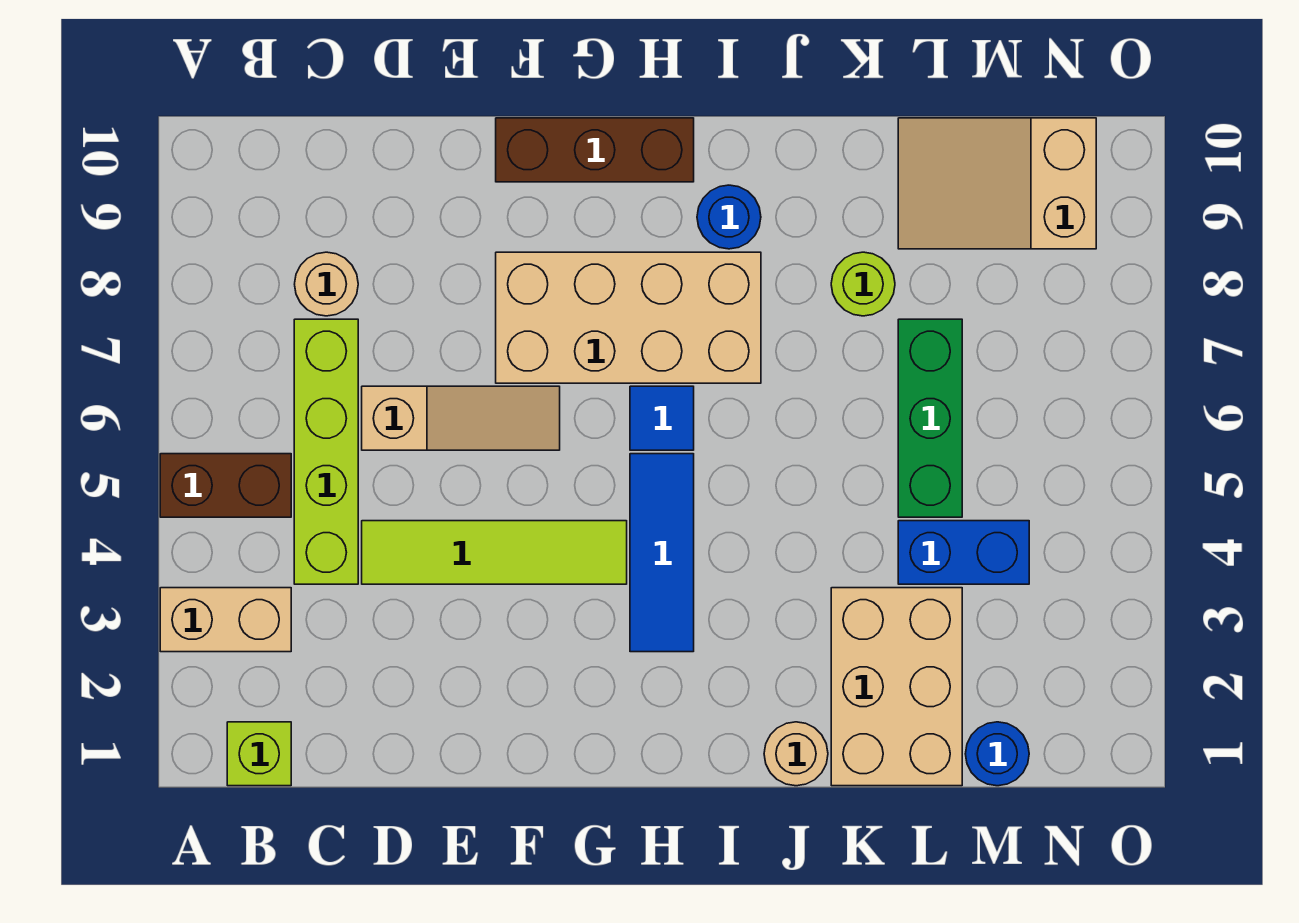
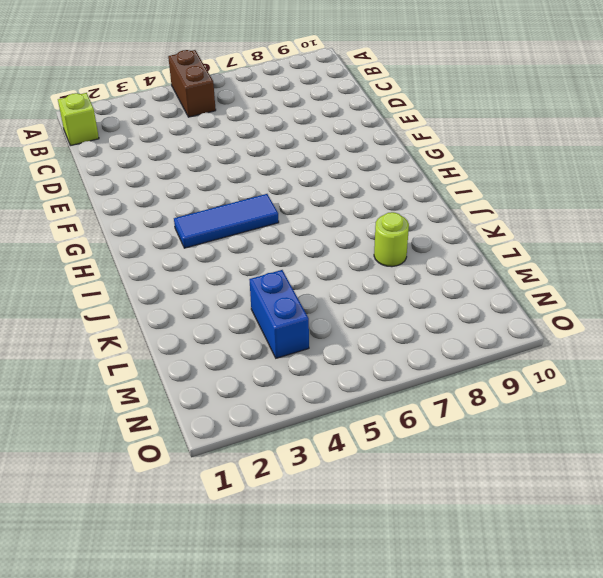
none -> tan 1x2 brick [160,588,291,652]
none -> lime 1x4 brick [294,319,358,584]
none -> tan 1x1 round brick [295,252,358,316]

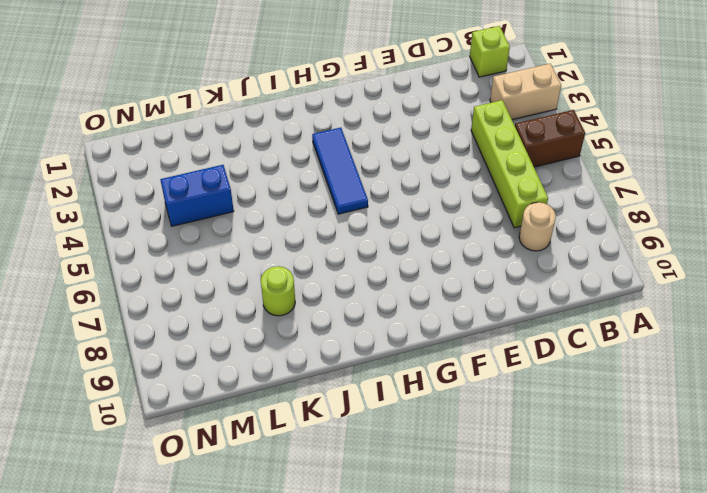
none -> lime 1x4 tile [362,521,627,584]
none -> tan 1x3 slope [362,386,560,450]
none -> tan 2x4 brick [496,252,761,383]

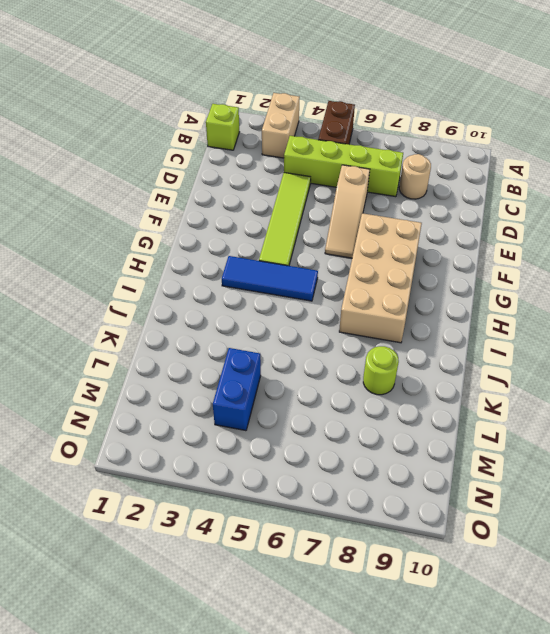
none -> brown 1x3 brick [496,118,694,182]
none -> blue 1x1 tile [630,386,694,450]
none -> blue 1x1 round brick [697,185,761,249]

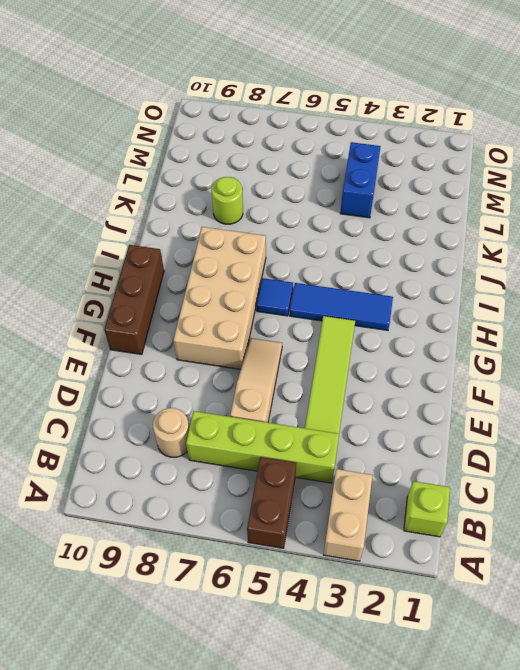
none -> blue 1x1 round brick [697,185,761,249]
none -> tan 1x1 round brick [764,722,828,786]
none -> tan 2x3 brick [831,588,962,786]

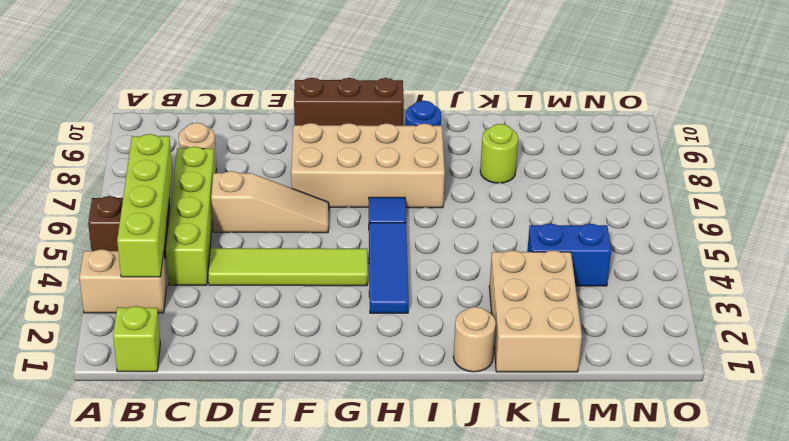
lime 1x4 brick [117,134,172,277] -> none
none -> green 1x3 brick [898,319,962,517]
none -> tan 2x3 slope [898,118,1096,249]
none -> blue 1x1 round brick [965,722,1029,786]

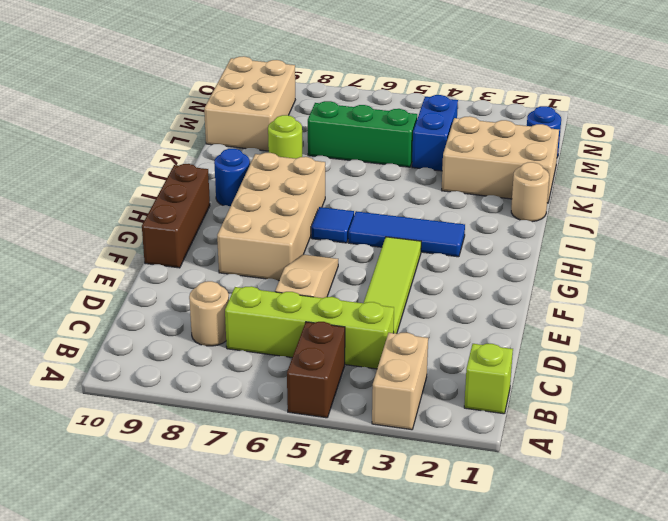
tan 2x3 brick [204,56,295,151] -> tan 2x3 slope [898,118,1096,249]

